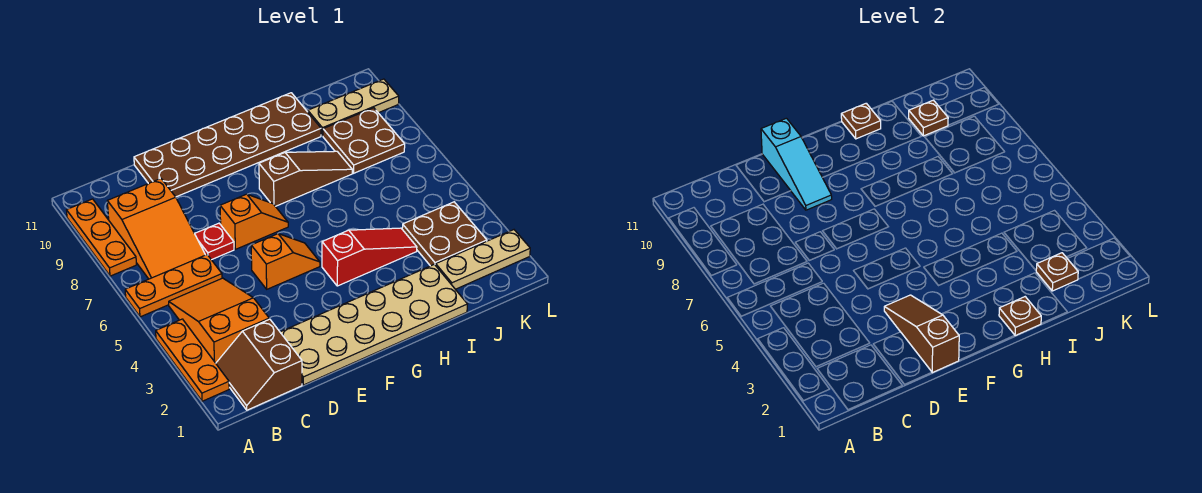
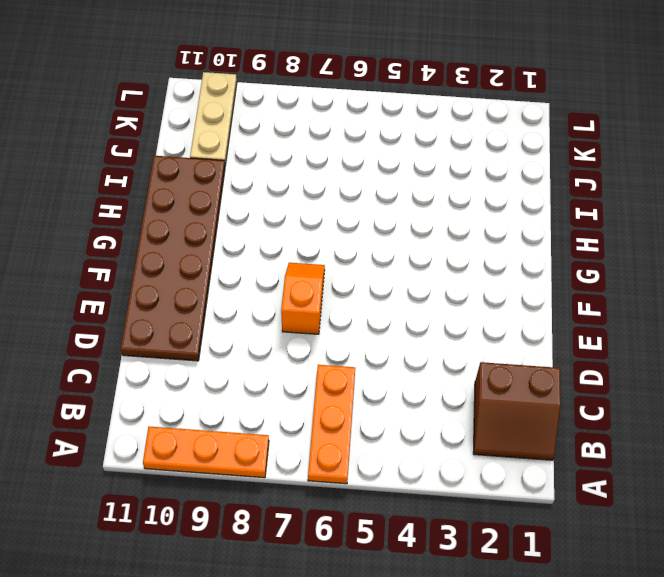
none -> orange 1x3 plate [156,319,229,401]
none -> orange 2x3 slope [169,278,269,363]
none -> orange 2x3 slope [107,179,205,279]

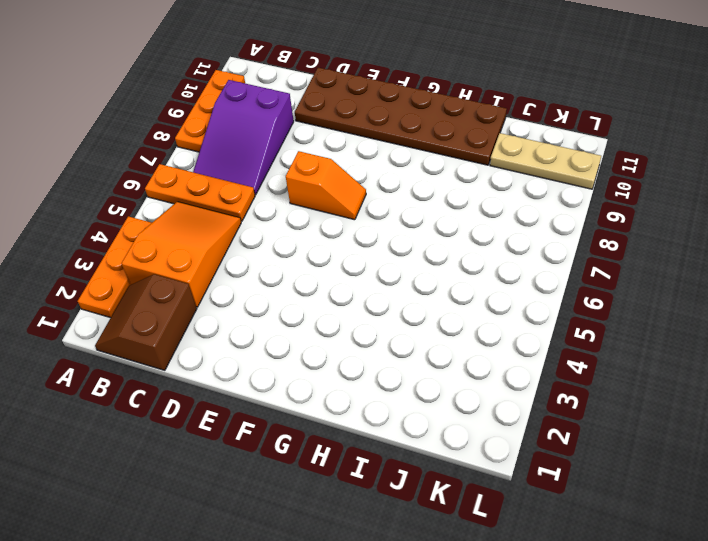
purple 2x3 slope [193,80,294,195] -> orange 2x3 slope [107,179,205,279]
none -> tan 2x6 plate [280,264,467,385]
none -> red 1x1 plate [195,223,234,260]
none -> orange 1x2 slope [251,234,320,289]

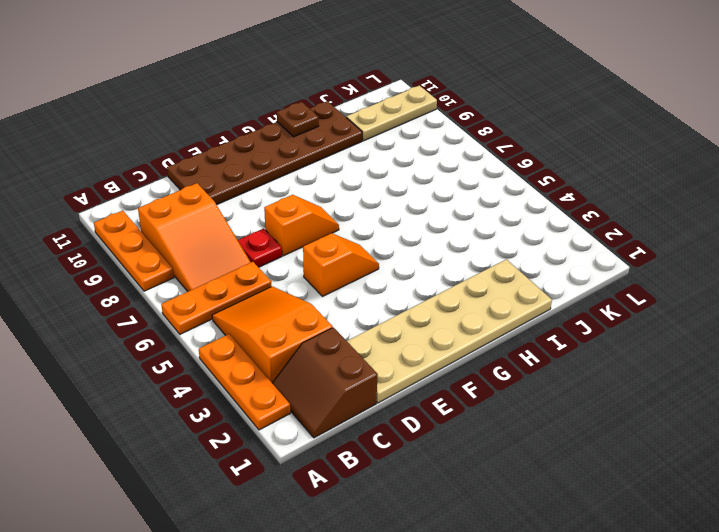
none -> red 1x3 slope [322,228,417,286]
none -> brown 1x3 slope [259,151,352,206]
none -> tan 1x3 plate [436,230,530,289]

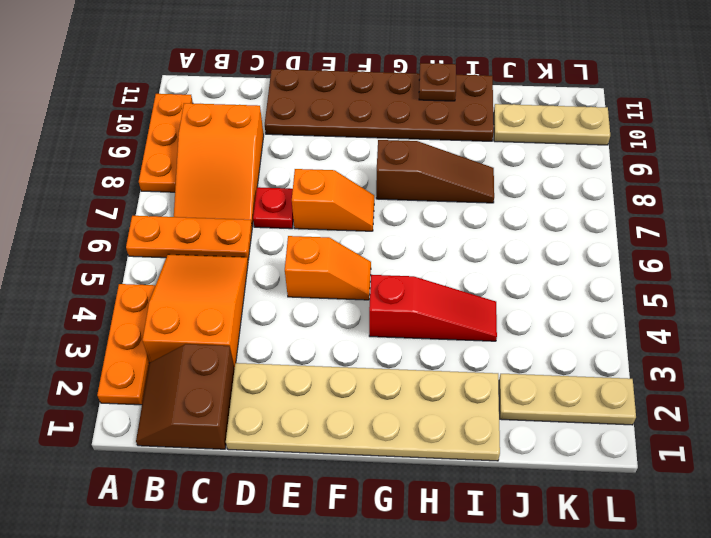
none -> brown 2x2 plate [402,202,487,266]
none -> brown 2x2 plate [323,108,405,173]
none -> brown 1x3 slope [884,295,959,373]

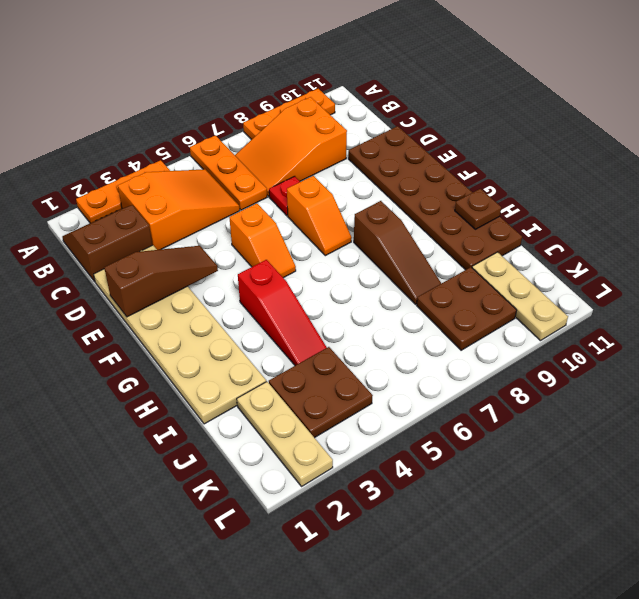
none -> cyan 1x3 slope [761,118,832,210]
none -> brown 1x1 plate [999,297,1041,336]
none -> brown 1x1 plate [1036,253,1078,291]

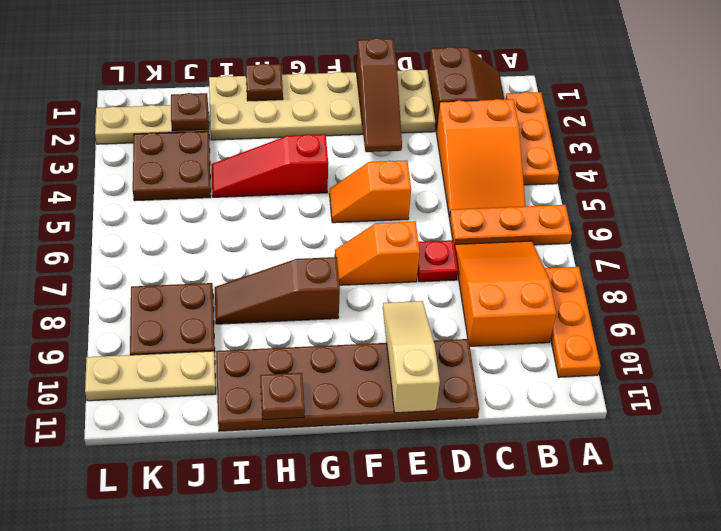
tan 1x3 slope [383,301,440,413] -> cyan 1x3 slope [761,118,832,210]
none -> brown 1x1 plate [909,100,948,136]

